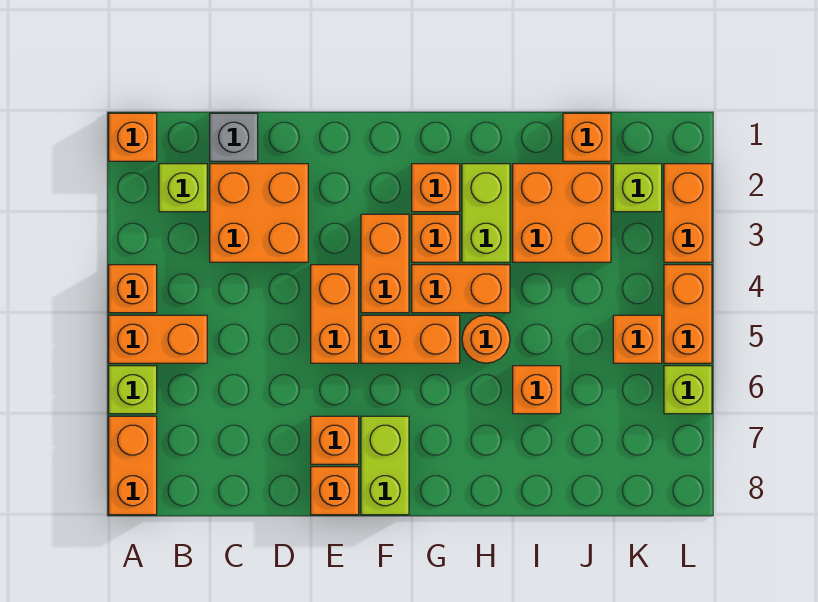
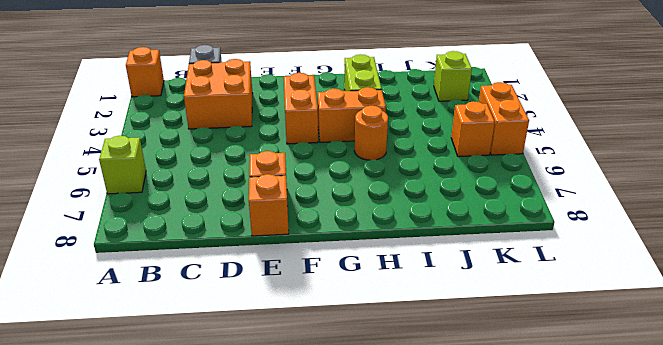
none -> orange 1x1 brick [109,265,157,313]
none -> orange 1x2 brick [109,315,207,363]
none -> orange 1x2 brick [109,416,157,515]

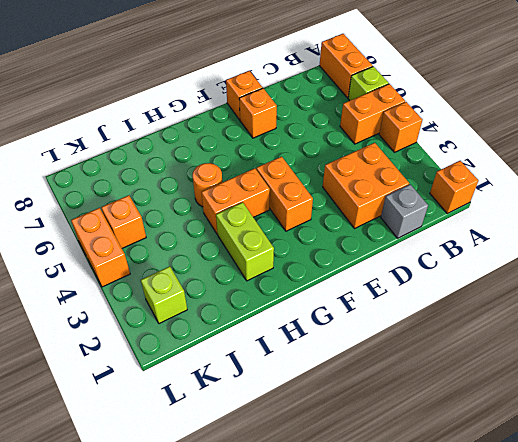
none -> lime 1x1 brick [159,164,207,212]
none -> orange 1x2 brick [311,265,359,363]
none -> orange 1x2 brick [361,315,460,363]

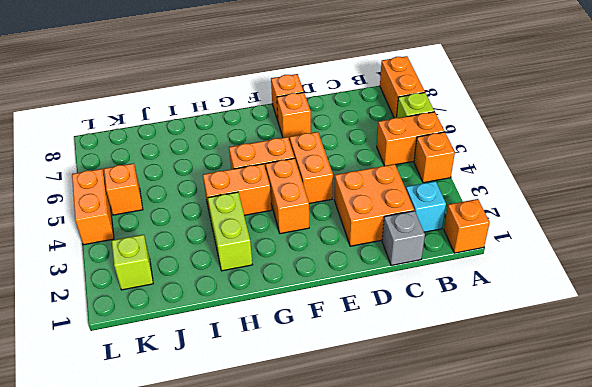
cyan 1x1 brick [406,181,446,232] -> lime 1x1 brick [159,164,207,212]
none -> lime 1x2 brick [361,416,409,515]
none -> orange 1x1 brick [412,164,460,212]
none -> orange 1x1 brick [412,214,460,262]

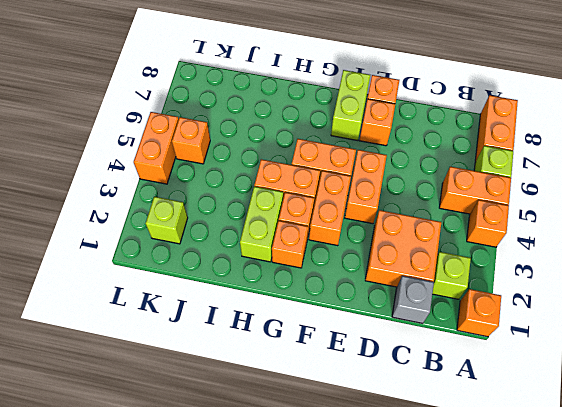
none -> orange 1x1 round brick [462,315,510,363]
none -> orange 2x2 brick [513,164,611,262]
none -> orange 1x1 brick [513,366,561,414]

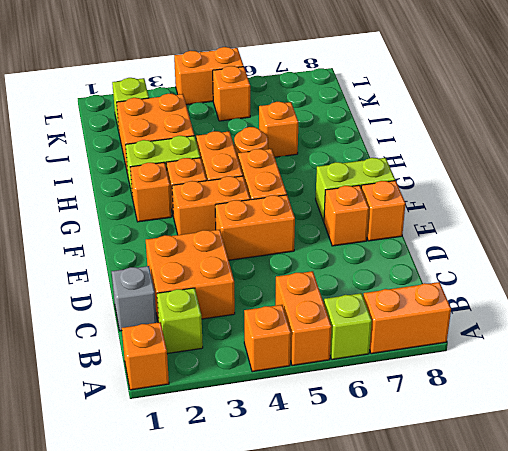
none -> orange 1x1 brick [563,113,611,161]
none -> orange 1x2 brick [664,164,712,262]
none -> lime 1x1 brick [664,366,712,414]

